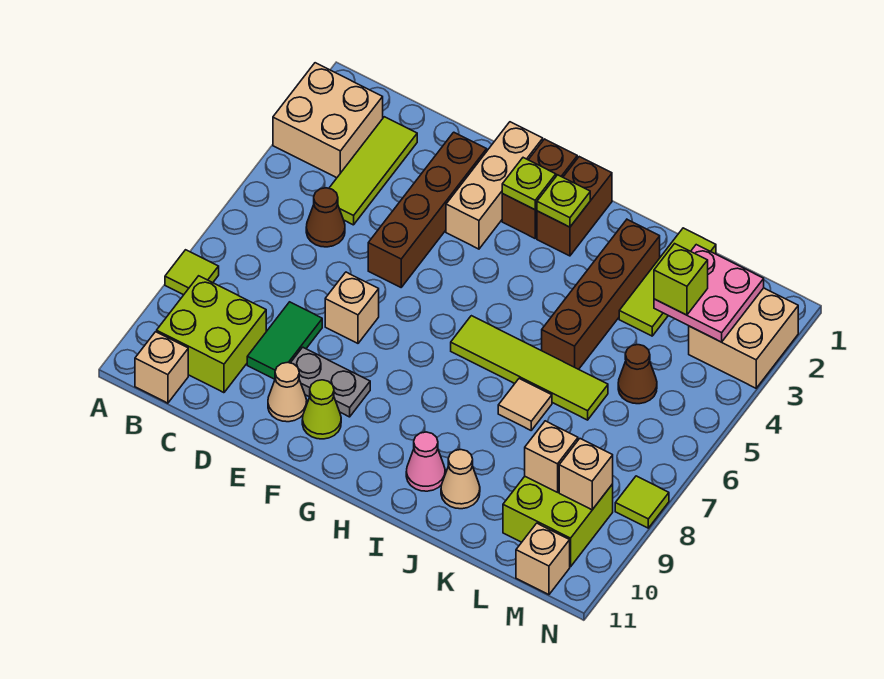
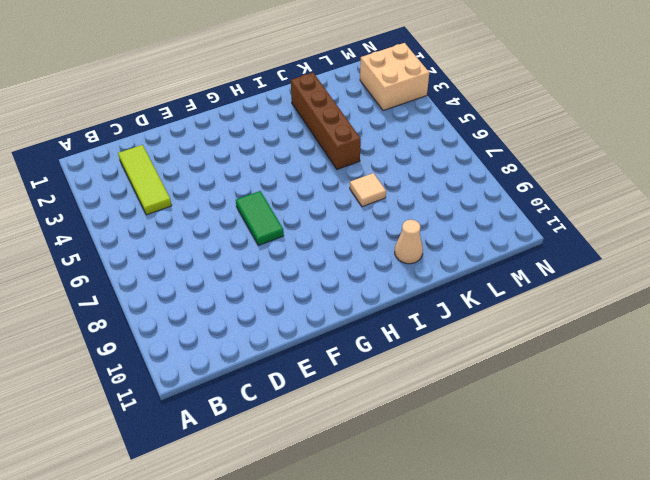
green 1x2 tile [236,191,284,245] -> green 1x2 tile moved to [247,302,322,379]
none -> tan 2x2 brick [273,63,383,178]
none -> lime 1x1 tile [165,250,219,295]
none -> lime 2x2 brick [157,276,266,393]
none -> tan 1x1 brick [135,332,188,403]

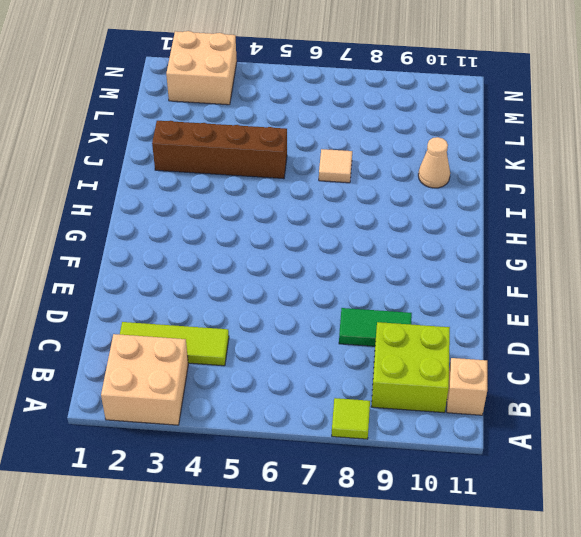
none -> brown 1x1 cone [306,188,345,247]
none -> brown 1x4 brick [368,132,487,287]
none -> tan 1x1 brick [325,272,379,343]
none -> grey 1x2 plate [291,347,370,417]

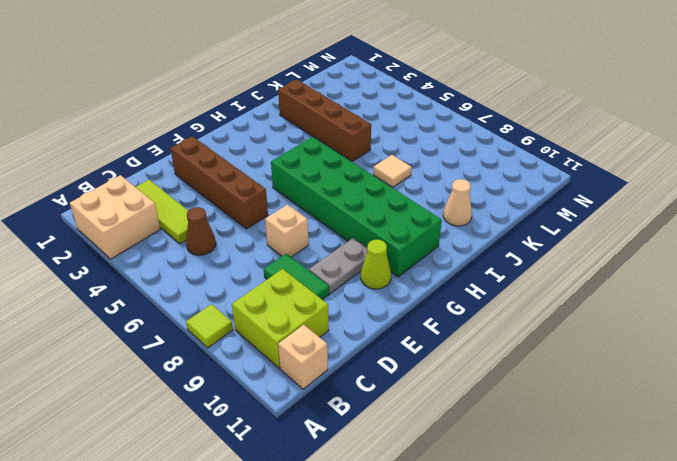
green 2x6 brick [271,137,442,277] -> lime 1x4 tile [451,316,608,420]
none -> tan 1x1 cone [268,362,307,422]
none -> tan 1x3 brick [446,122,543,249]
none -> brown 1x2 brick [502,139,577,238]
none -> brown 1x2 brick [537,157,612,256]

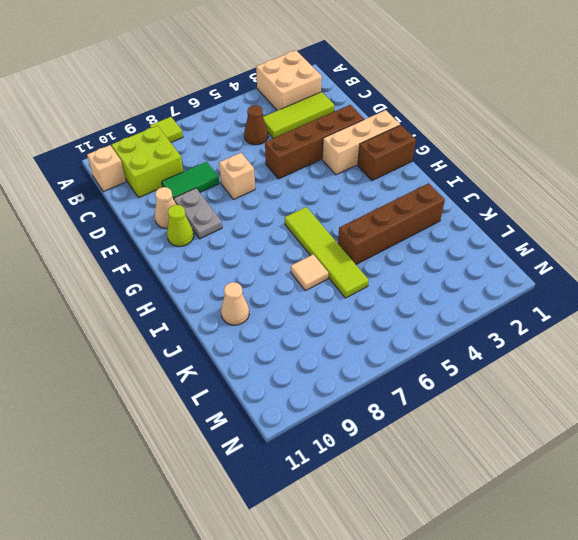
none -> brown 1x2 brick [537,157,612,256]
none -> pink 1x1 cone [406,432,445,491]
none -> lime 1x3 tile [619,228,716,336]
none -> brown 1x1 cone [618,345,657,404]

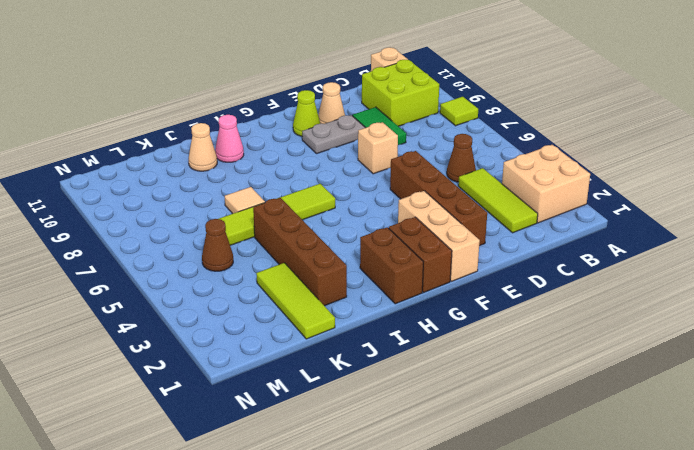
none -> lime 2x2 brick [503,476,613,567]
none -> tan 2x2 brick [689,288,798,388]
none -> tan 1x1 brick [516,523,570,595]
none -> lime 1x1 tile [615,476,669,528]

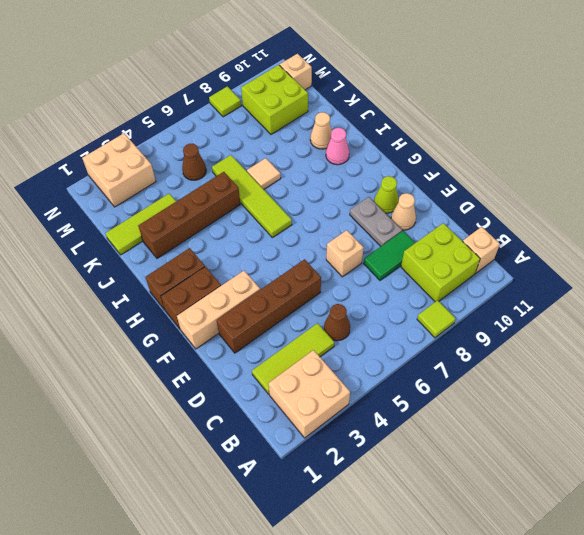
none -> lime 1x1 plate [502,158,556,210]
none -> lime 1x1 plate [537,175,590,227]
none -> pink 2x2 plate [654,245,764,342]
none -> tan 1x1 brick [525,421,578,492]

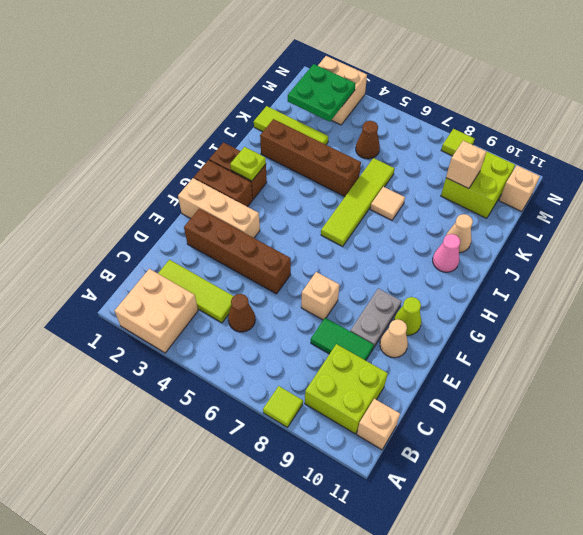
green 2x2 plate [288,64,356,122] -> pink 2x2 plate [654,245,764,342]
none -> lime 1x1 plate [502,158,556,210]
none -> tan 1x1 brick [559,439,613,510]
none -> lime 1x1 brick [654,244,708,315]

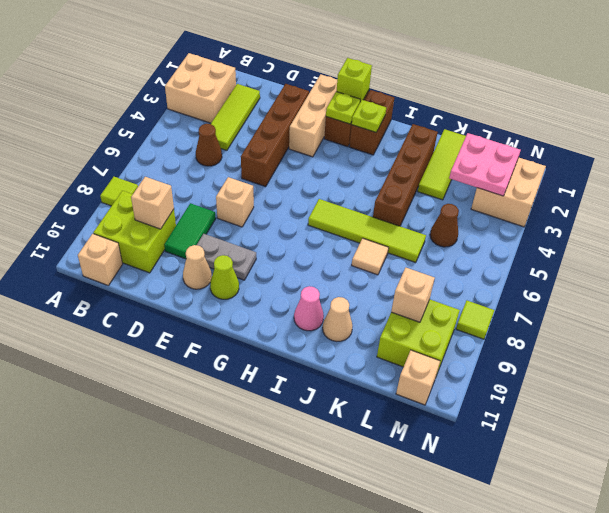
tan 1x1 brick [131,177,174,229] -> tan 1x1 brick moved to [559,439,613,510]
lime 1x1 brick [337,58,372,102] -> lime 1x1 brick moved to [654,244,708,315]

